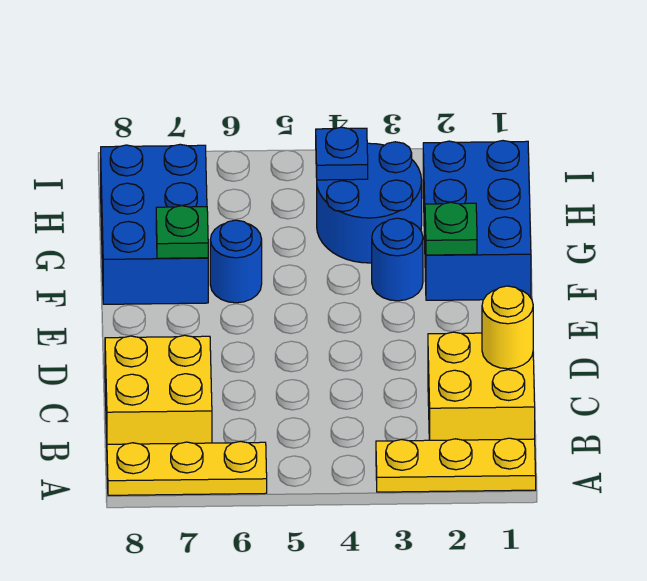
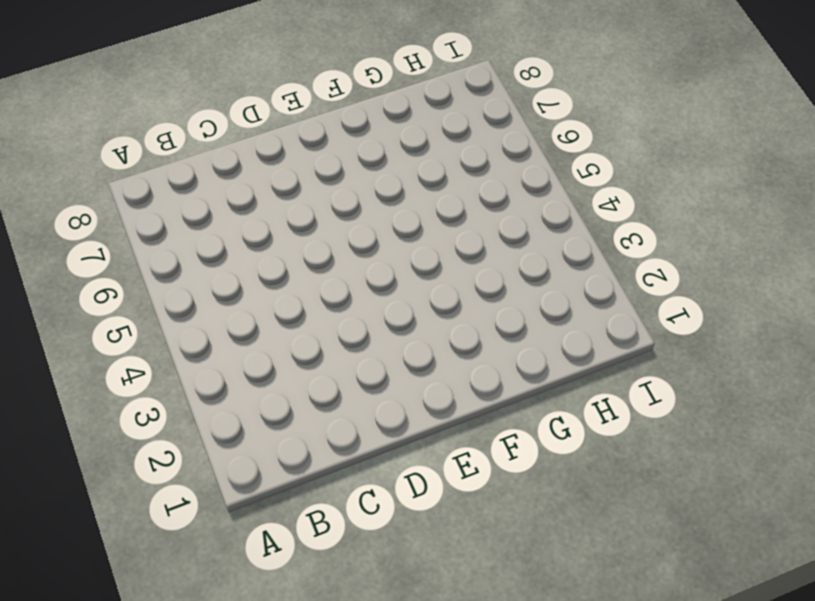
none -> yellow 1x3 plate [376,438,536,492]
none -> yellow 1x3 plate [107,441,267,495]
none -> yellow 2x2 brick [428,332,535,440]

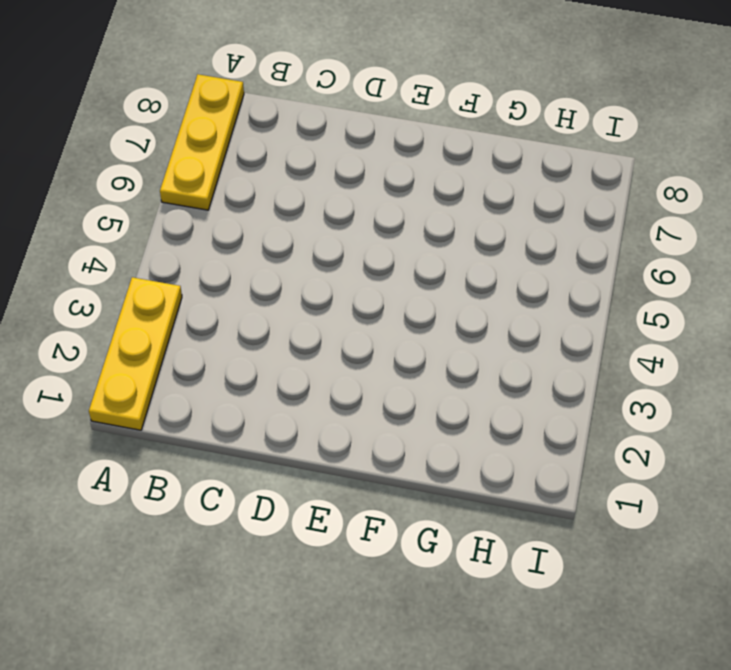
none -> yellow 2x2 brick [428,332,535,440]
none -> yellow 2x2 brick [105,335,212,444]
none -> blue 2x3 brick [423,141,531,300]

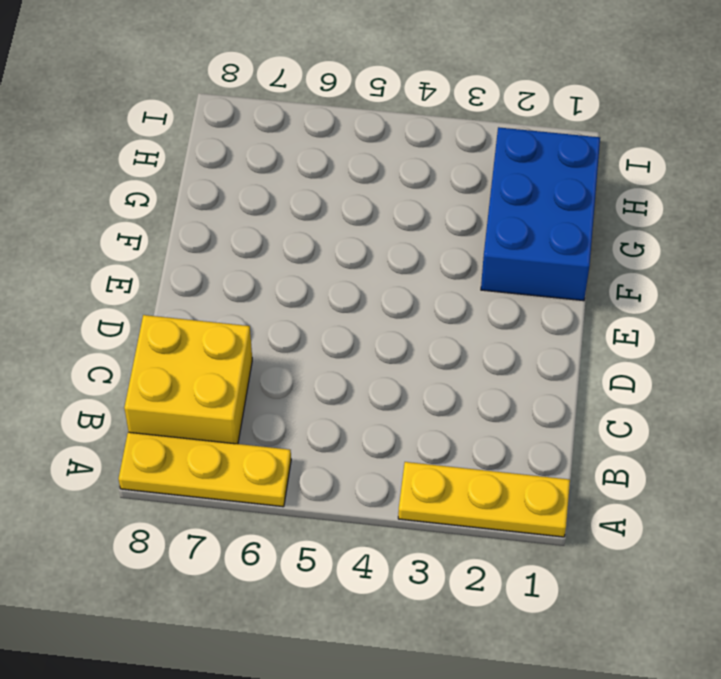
none -> yellow 2x2 brick [428,332,535,440]
none -> blue 1x1 round brick [372,218,423,301]
none -> blue 1x1 round brick [210,220,262,303]

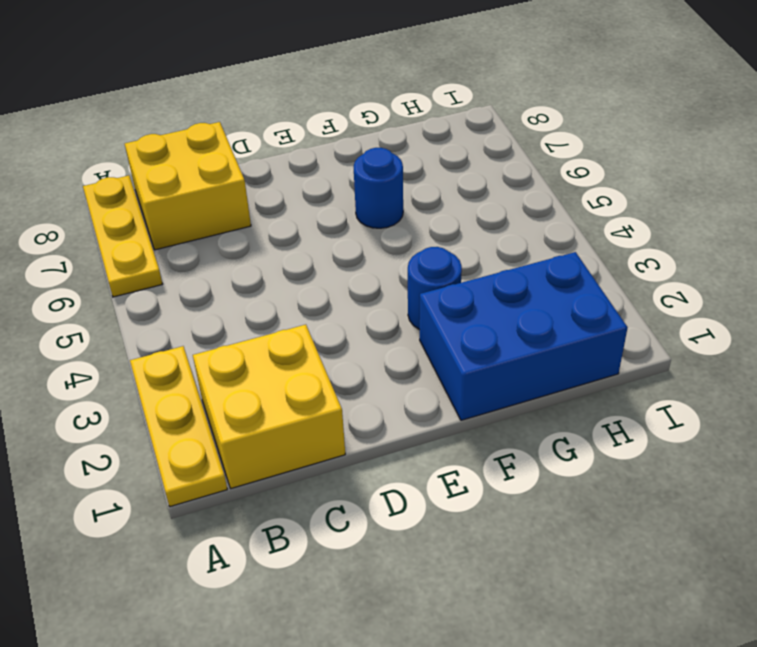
none -> blue 2x3 brick [101,144,208,304]
none -> blue 2x2 round brick [317,142,422,263]
none -> yellow 1x1 round brick [482,286,533,369]

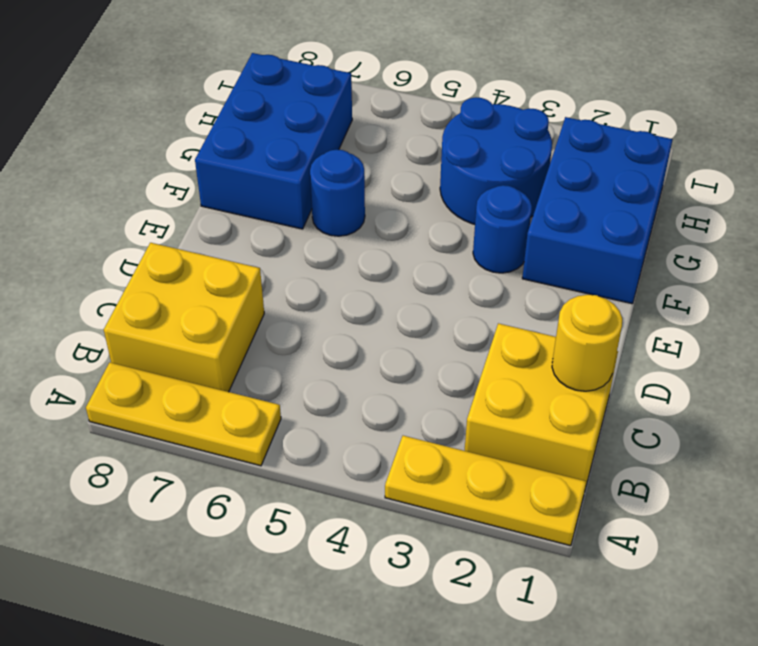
none -> green 1x1 plate [425,202,477,255]
none -> green 1x1 plate [156,206,208,258]
none -> blue 1x1 plate [316,127,368,180]

